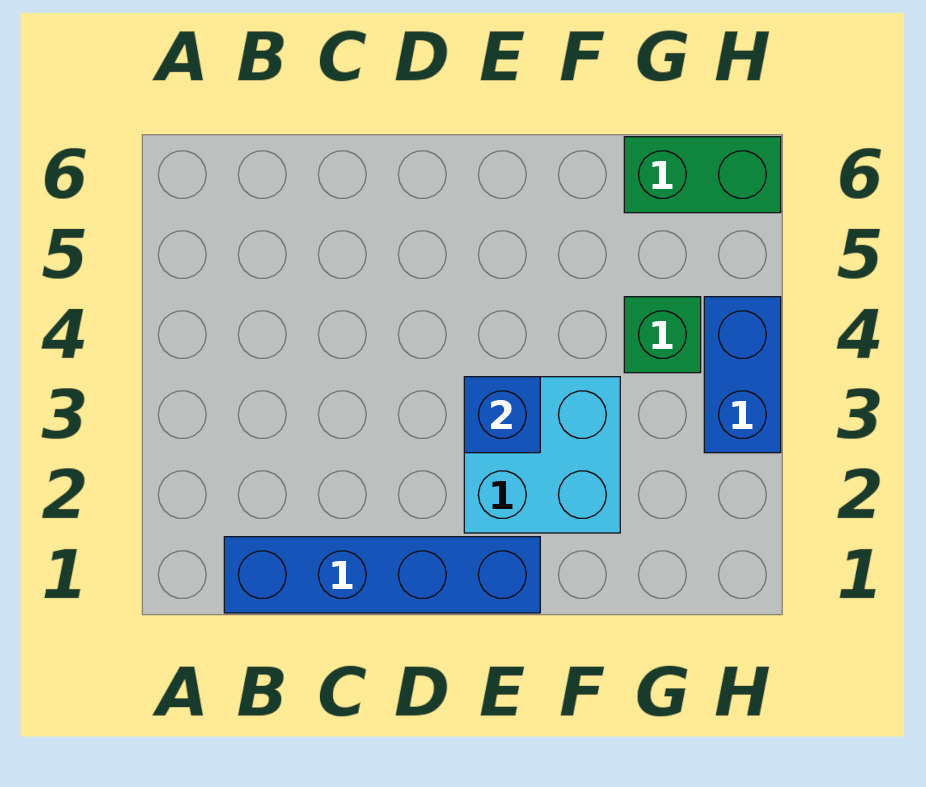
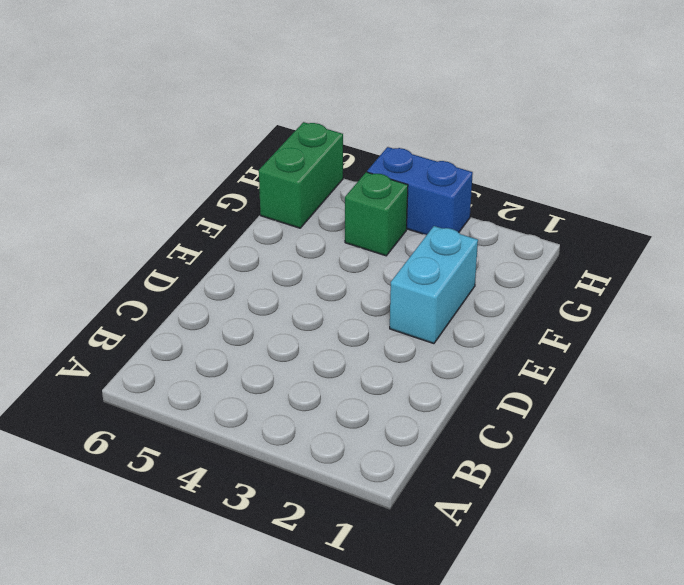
cyan 1x2 brick [390,226,478,344] -> cyan 2x2 brick [464,377,620,533]
none -> blue 1x4 brick [224,537,540,613]
none -> blue 1x1 brick [464,377,540,453]

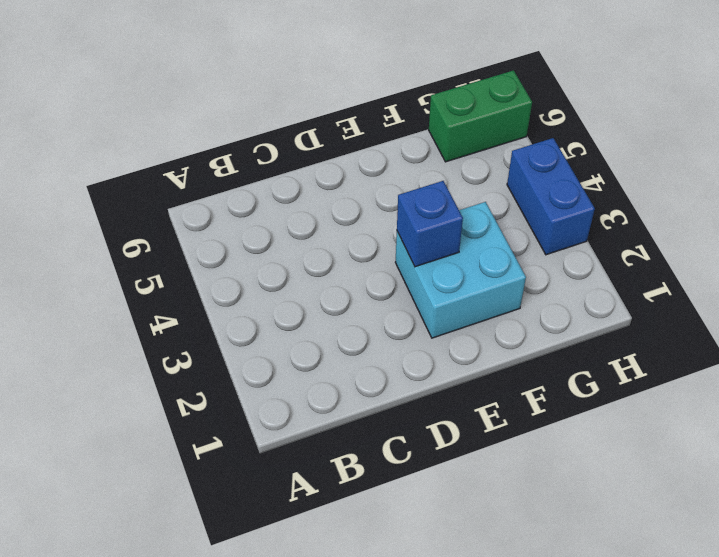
none -> blue 1x4 brick [224,537,540,613]
none -> green 1x1 brick [624,297,701,373]

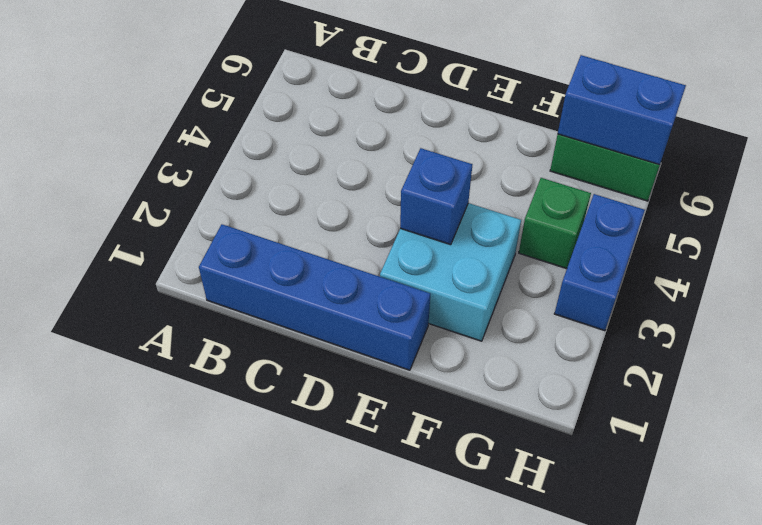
blue 1x2 brick [558,55,686,165] -> none

